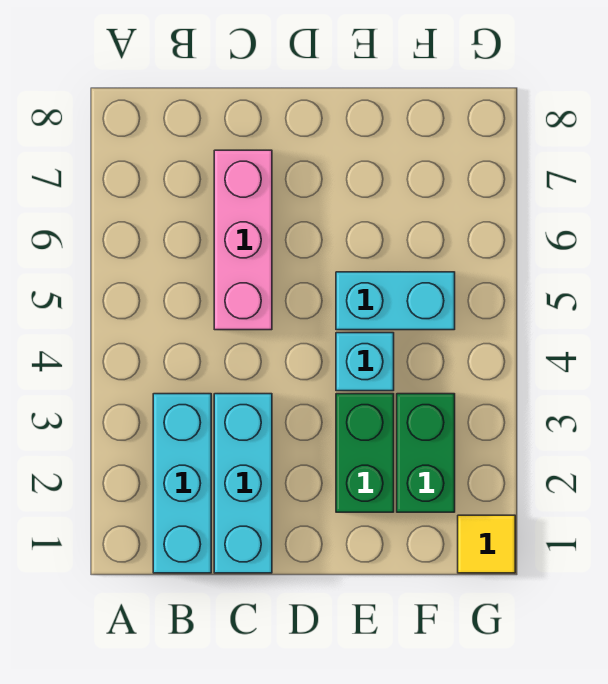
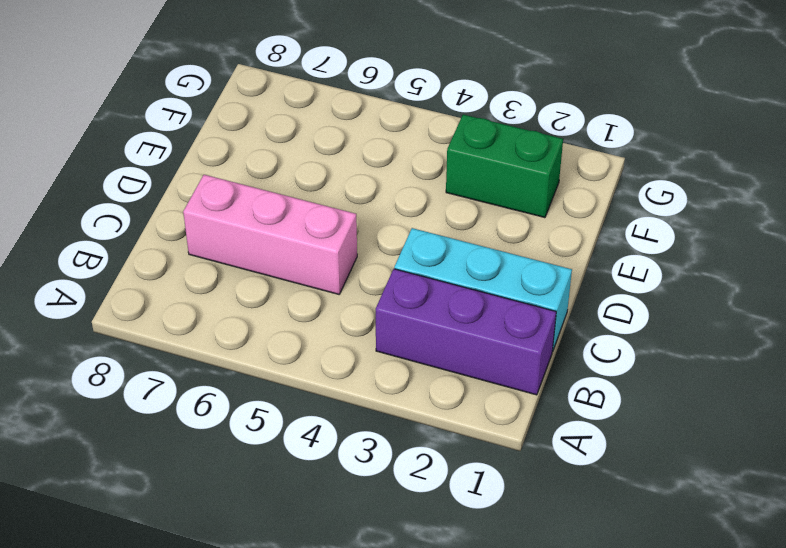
purple 1x3 brick [376,269,556,395] -> cyan 1x3 brick [153,394,211,573]
none -> green 1x2 brick [336,394,394,512]
none -> cyan 1x1 brick [336,333,394,391]

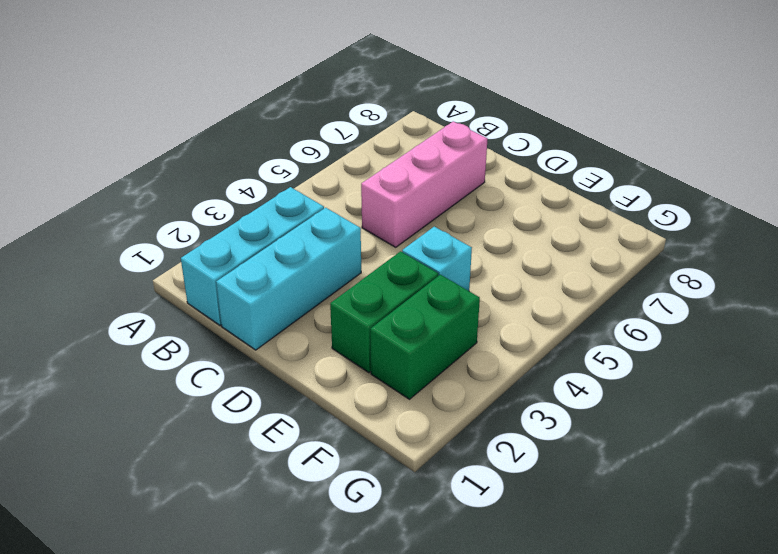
none -> cyan 1x2 brick [336,272,455,330]
none -> yellow 1x1 tile [458,515,515,573]

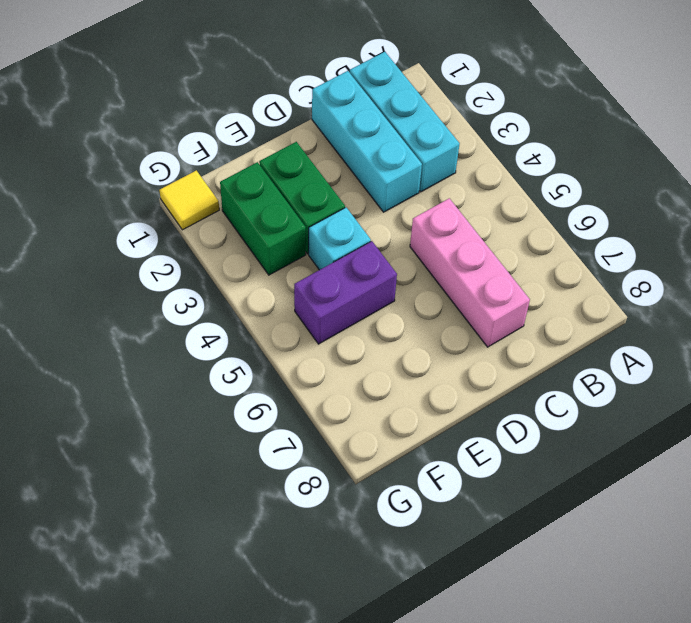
purple 1x2 brick [294,241,397,344] -> cyan 1x2 brick [336,272,455,330]

